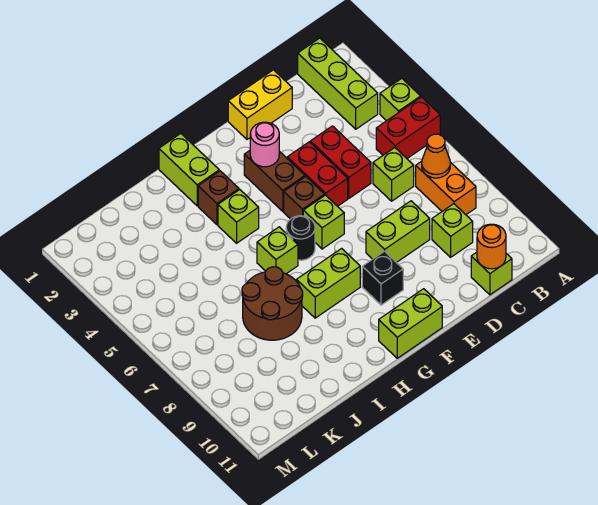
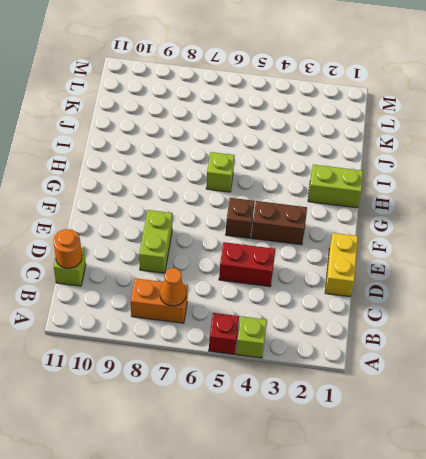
red 1x1 brick [209,313,239,354] -> red 1x2 brick [376,97,440,158]
none -> lime 1x3 brick [298,38,378,129]
none -> lime 1x1 brick [373,148,414,201]
none -> lime 1x1 brick [432,204,473,257]

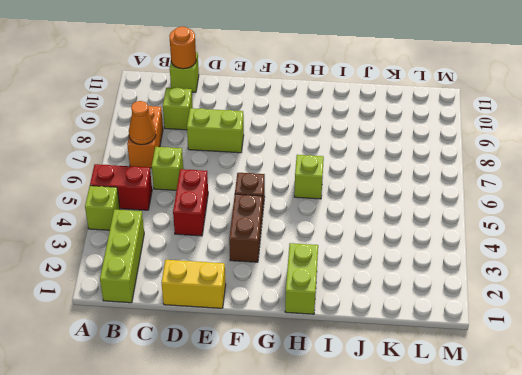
none -> red 1x2 brick [287,142,348,206]
none -> lime 1x1 brick [303,195,344,249]
none -> black 1x1 brick [362,251,403,305]

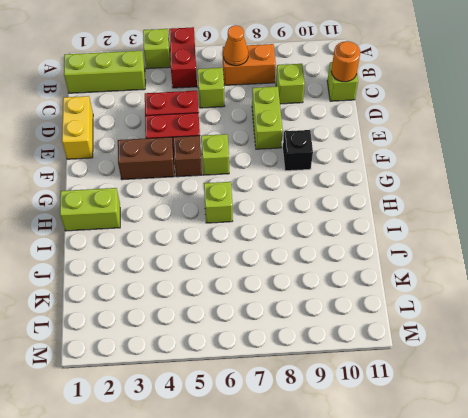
none -> lime 1x2 brick [379,289,442,358]
none -> black 1x1 round brick [286,216,315,260]
none -> lime 1x2 brick [296,248,360,318]

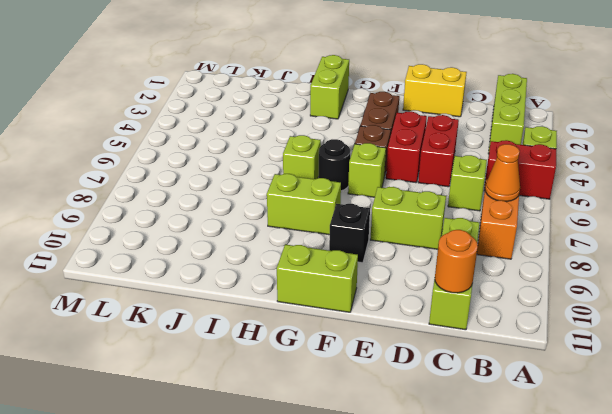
none -> brown 1x1 brick [198,171,239,224]
none -> lime 1x1 brick [218,190,259,243]
none -> brown 2x2 round brick [242,267,303,340]

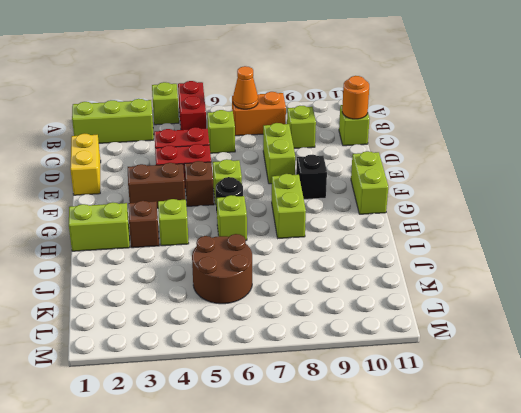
brown 2x2 round brick [192,234,252,304] -> brown 2x2 round brick moved to [242,267,303,340]
none -> pink 1x1 round brick [250,122,279,167]

